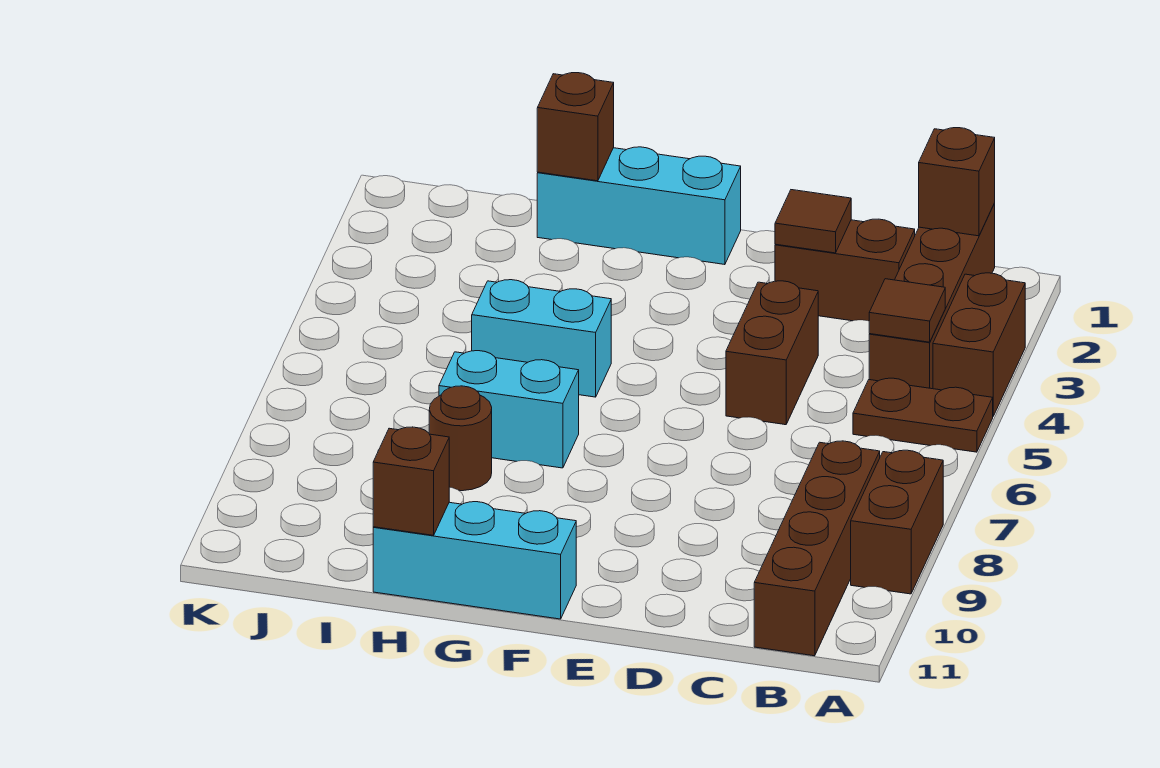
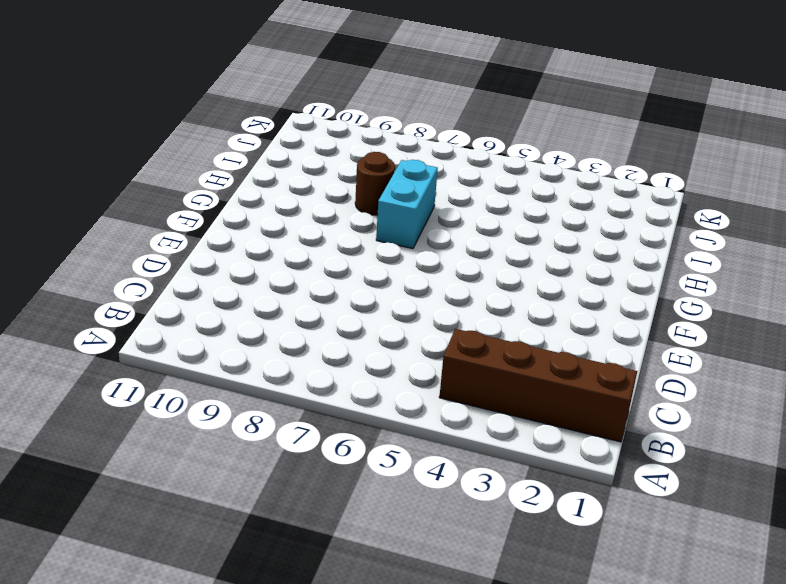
none -> brown 1x2 brick [933,273,1025,416]
none -> brown 1x2 plate [853,378,993,452]
none -> brown 1x2 brick [851,450,943,594]

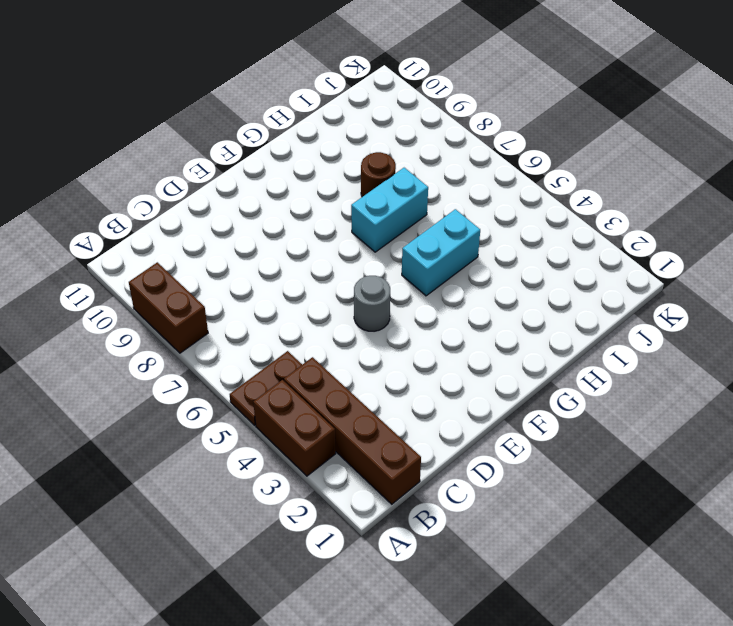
grey 1x1 round brick [354,276,390,331] -> none
none -> brown 1x4 brick [754,441,880,656]
none -> brown 1x2 brick [775,219,915,321]
none -> brown 1x2 brick [726,281,818,425]

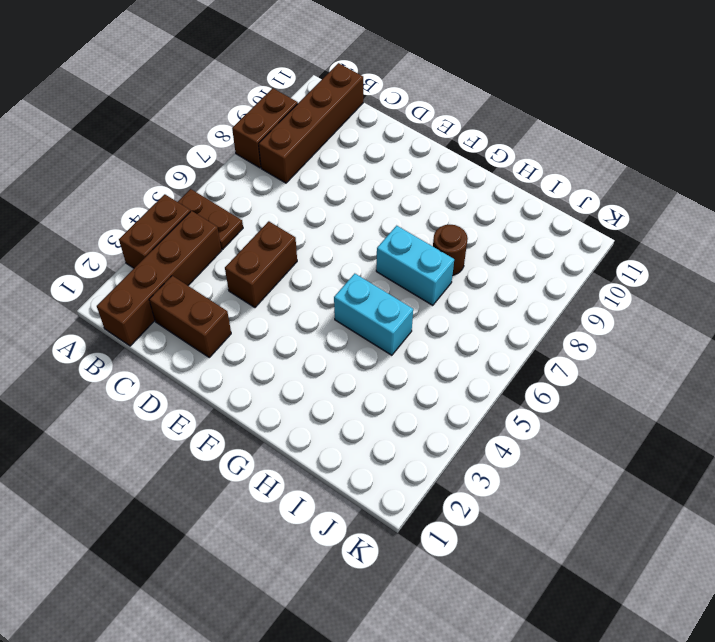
none -> cyan 1x3 brick [537,147,741,265]
none -> cyan 1x3 brick [373,502,576,619]
none -> brown 1x1 brick [919,128,995,236]

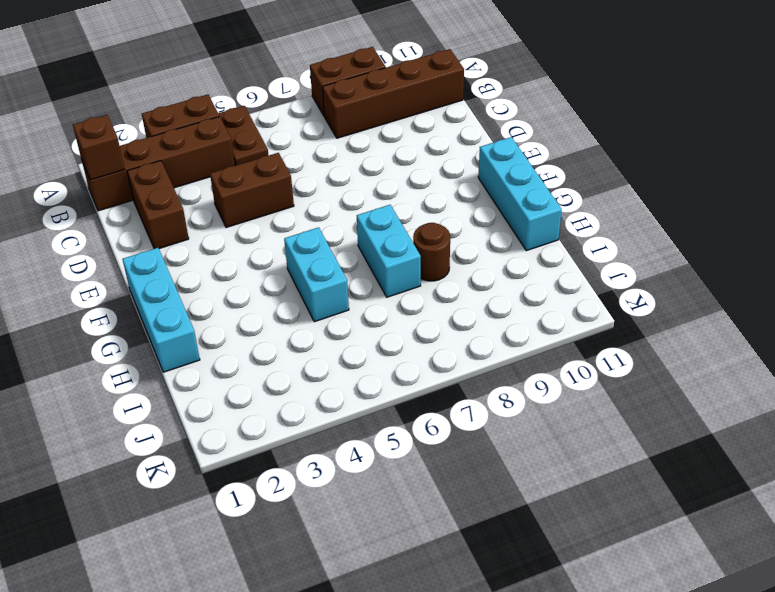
none -> brown 1x1 tile [869,279,945,342]
none -> brown 1x1 tile [775,190,851,253]
none -> brown 1x1 brick [537,73,614,181]

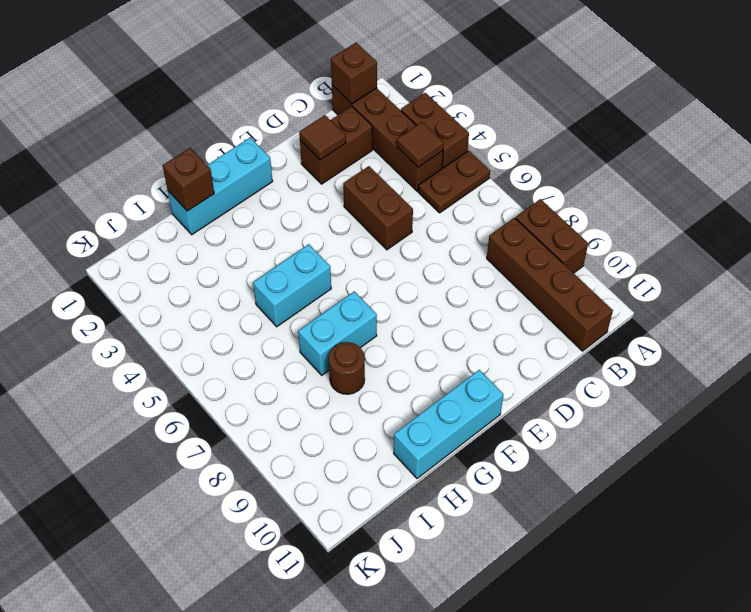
none -> brown 1x1 brick [373,427,449,535]

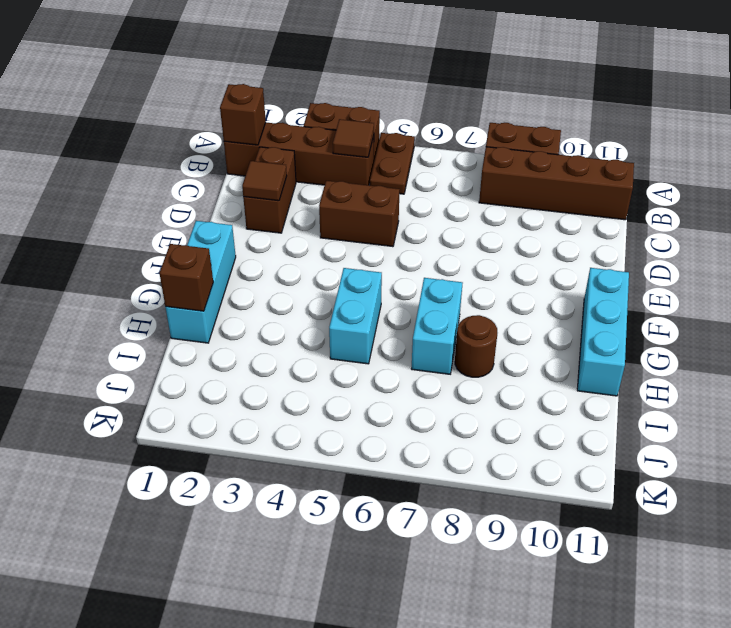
none -> brown 1x1 brick [373,427,449,535]

